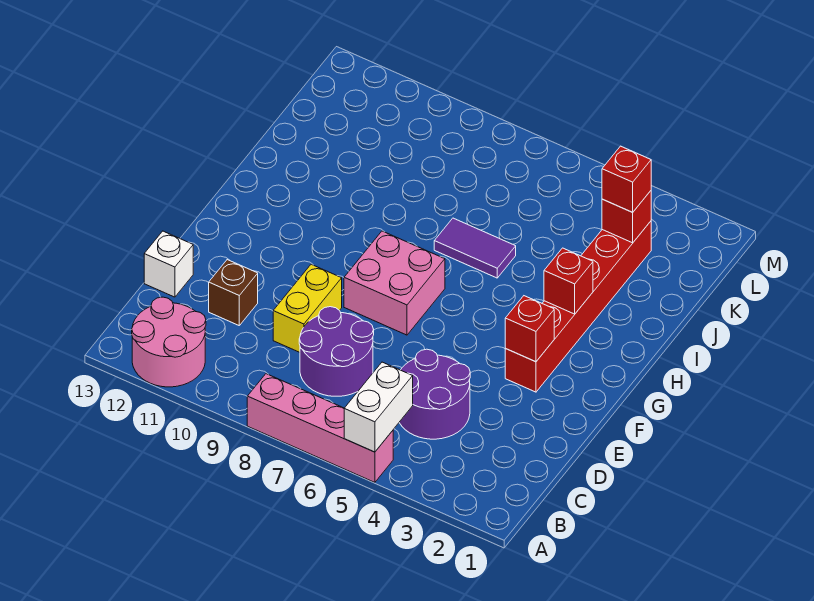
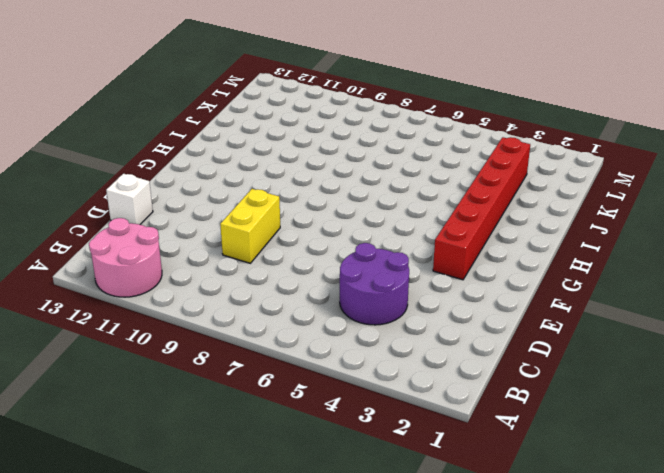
none -> pink 1x4 brick [247,374,393,482]
none -> purple 2x2 round brick [299,307,374,396]
none -> brown 1x1 brick [209,260,258,325]

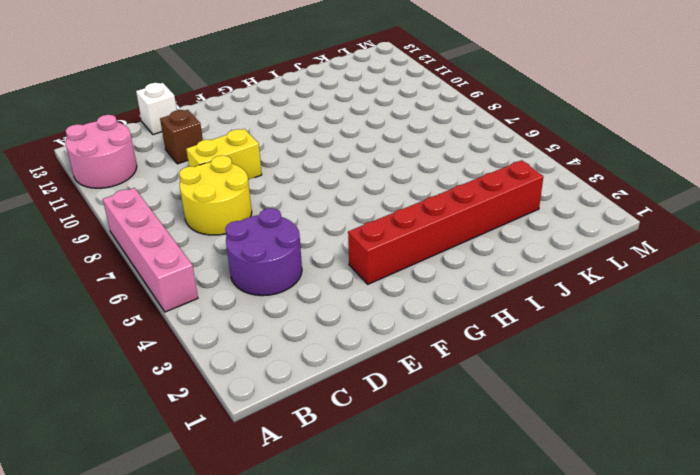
yellow 2x2 round brick [179,155,252,235] -> purple 2x2 round brick [299,307,374,396]
none -> pink 2x2 brick [344,231,445,335]
none -> purple 1x2 tile [434,218,516,278]
none -> white 1x2 brick [344,362,413,452]

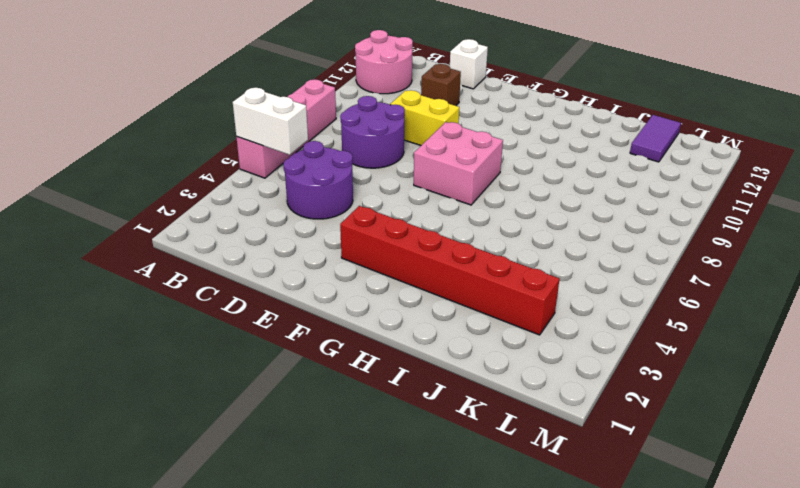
purple 1x2 tile [630,115,681,162] -> purple 1x2 tile moved to [434,218,516,278]
none -> red 1x1 brick [505,296,554,362]
none -> red 1x1 brick [544,248,593,314]
none -> red 1x1 brick [602,191,651,243]

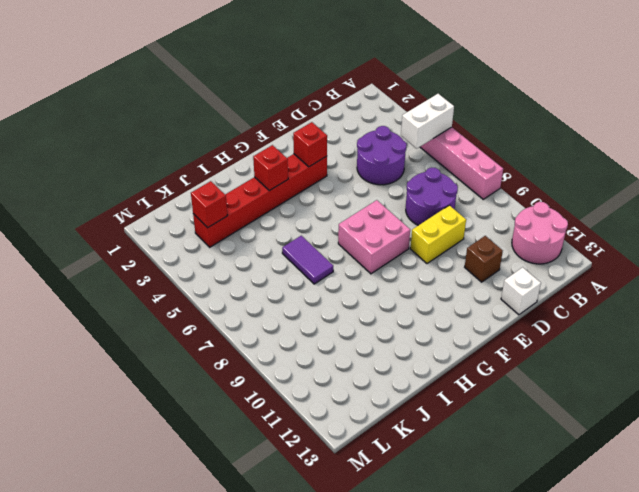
none -> red 1x1 brick [602,146,651,212]

